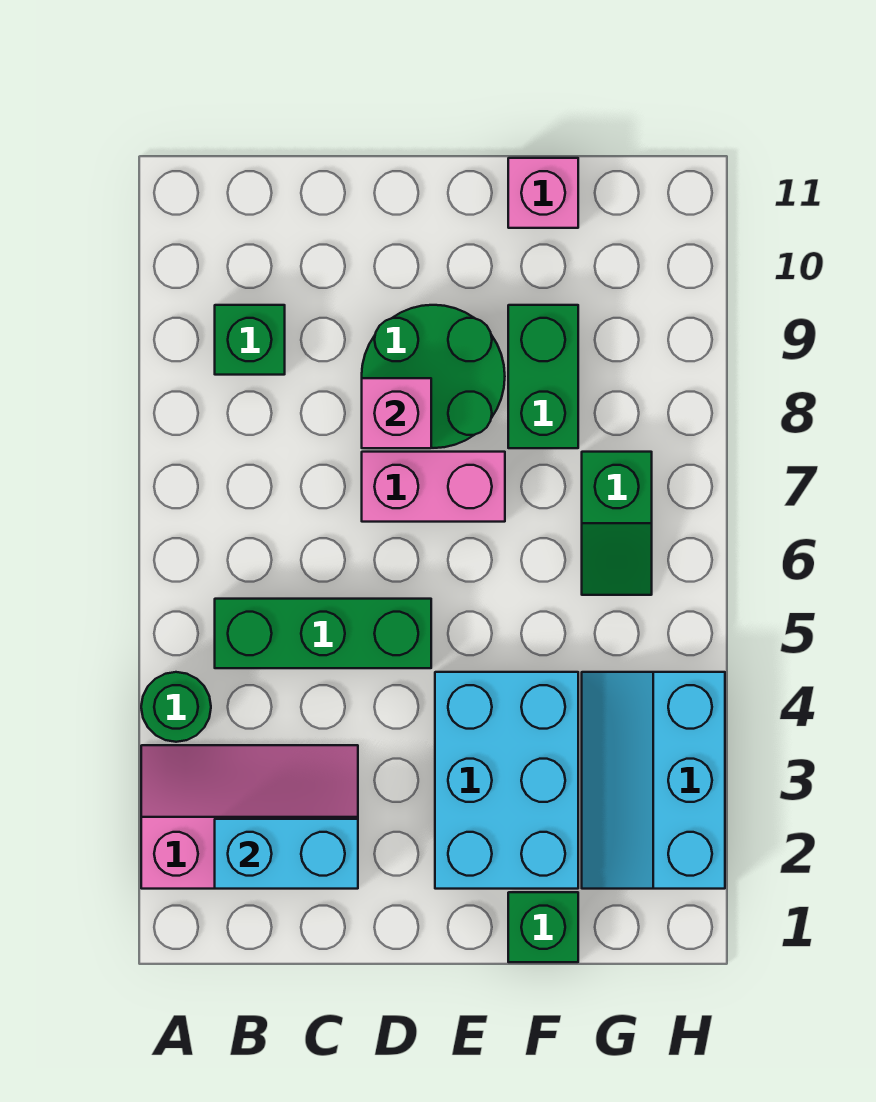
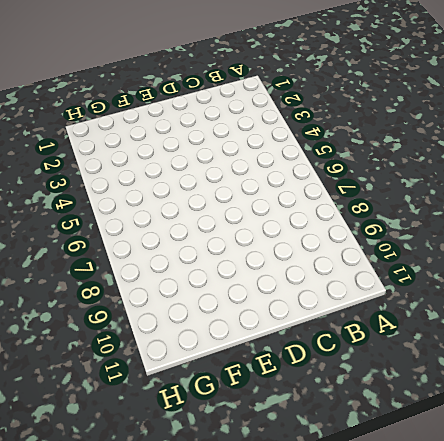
none -> pink 2x3 slope [141,745,358,889]
none -> green 1x1 round brick [141,672,211,742]
none -> green 1x3 brick [215,599,431,668]

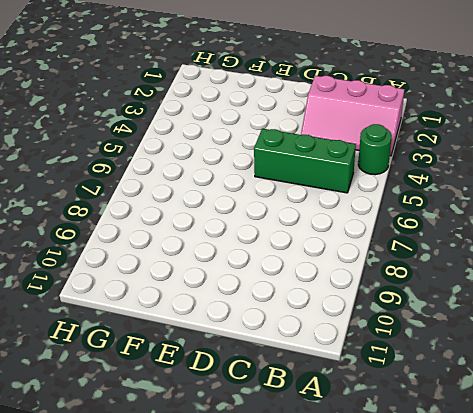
none -> green 1x1 brick [215,305,285,375]
none -> pink 1x2 brick [362,452,505,522]
none -> green 2x2 round brick [362,305,505,448]

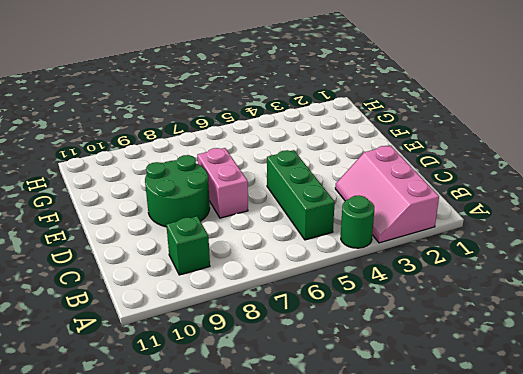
none -> cyan 2x3 brick [435,672,578,889]
none -> green 1x1 brick [508,892,578,962]
none -> green 1x2 brick [508,305,578,448]

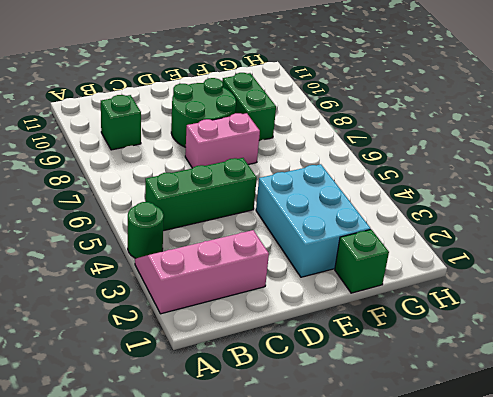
none -> pink 1x1 brick [508,158,578,228]
none -> cyan 2x3 slope [582,672,725,889]
none -> green 1x2 slope [582,452,652,595]

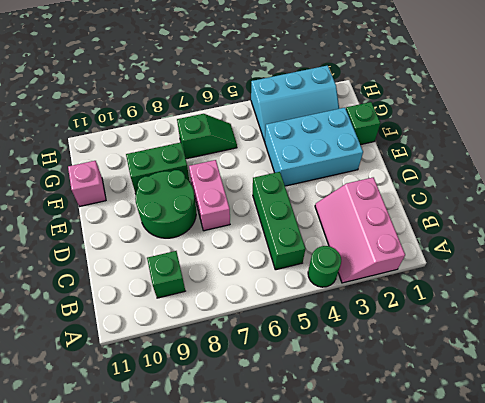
none -> cyan 1x2 brick [215,819,358,889]
none -> pink 1x1 brick [362,378,431,448]

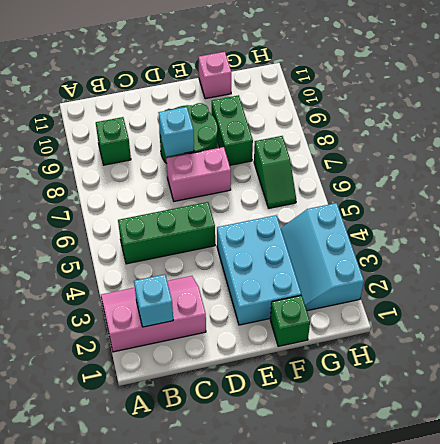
cyan 1x1 brick [134,274,173,327] -> cyan 1x2 brick [215,819,358,889]
cyan 1x1 brick [159,107,194,157] -> pink 1x1 brick [362,378,431,448]
none -> green 1x1 round brick [141,672,211,742]

